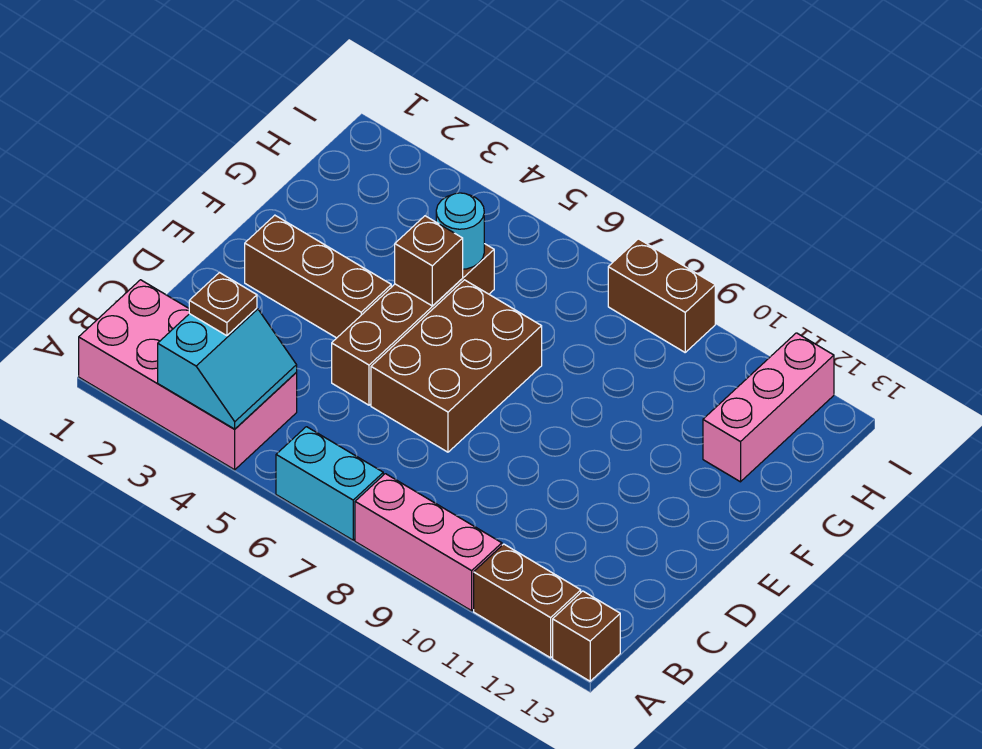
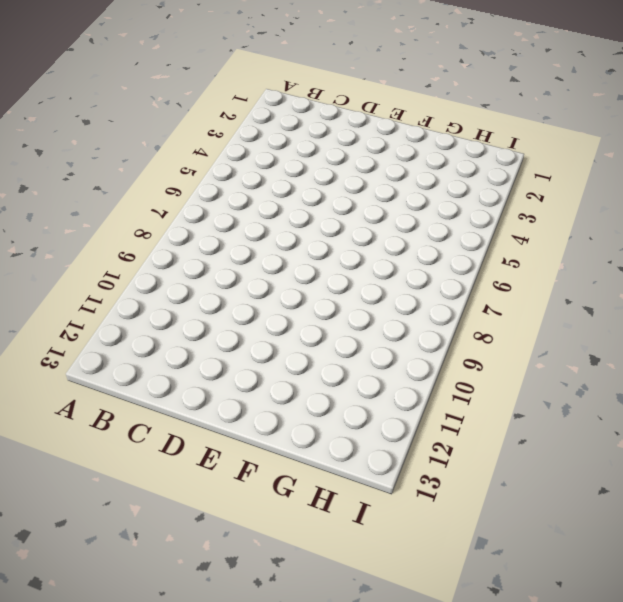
none -> pink 2x4 brick [79,280,297,470]
none -> cyan 1x2 brick [276,427,383,540]
none -> pink 1x3 brick [355,474,502,611]

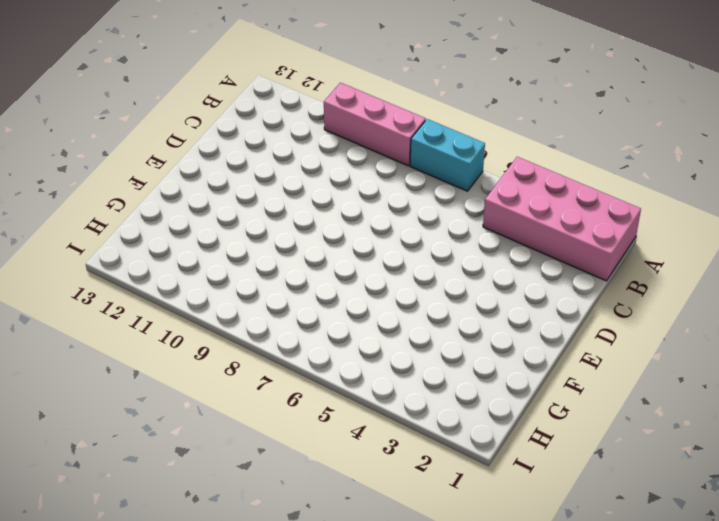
none -> brown 1x2 brick [474,544,581,658]
none -> brown 1x1 brick [553,591,620,681]
none -> brown 1x4 brick [332,244,494,405]

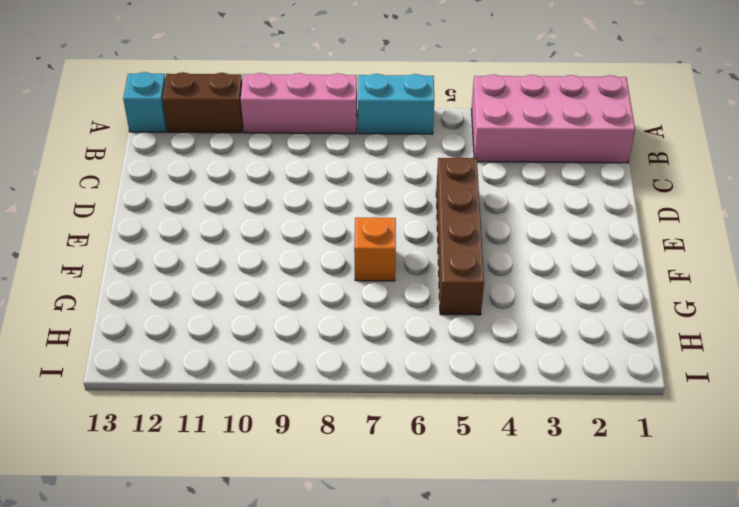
cyan 1x1 brick [123,72,167,132] -> brown 1x1 brick [553,591,620,681]
orange 1x1 brick [354,217,396,281] -> brown 2x3 brick [371,280,542,452]
none -> brown 1x3 brick [245,215,391,338]
none -> pink 1x3 brick [703,333,834,482]
none -> brown 1x2 brick [608,239,715,352]

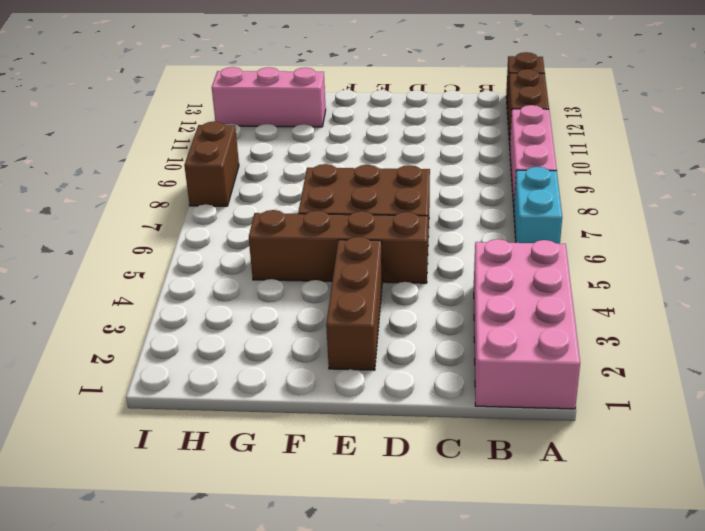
none -> cyan 2x2 slope [158,308,297,429]
none -> brown 1x1 brick [395,216,463,306]
none -> cyan 1x1 round brick [436,193,484,269]

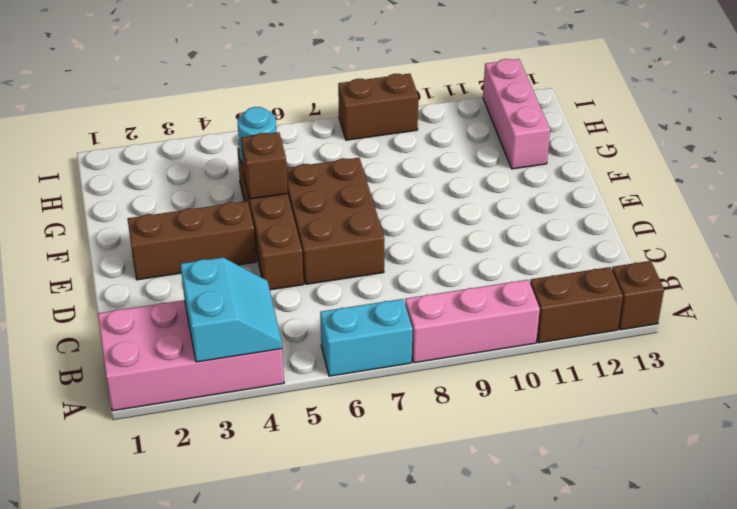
none -> brown 1x1 plate [189,273,257,336]

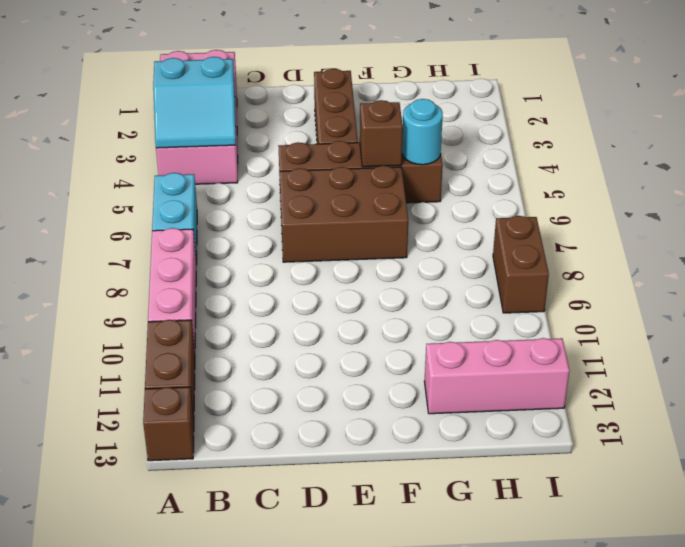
none -> brown 1x1 plate [189,273,257,336]

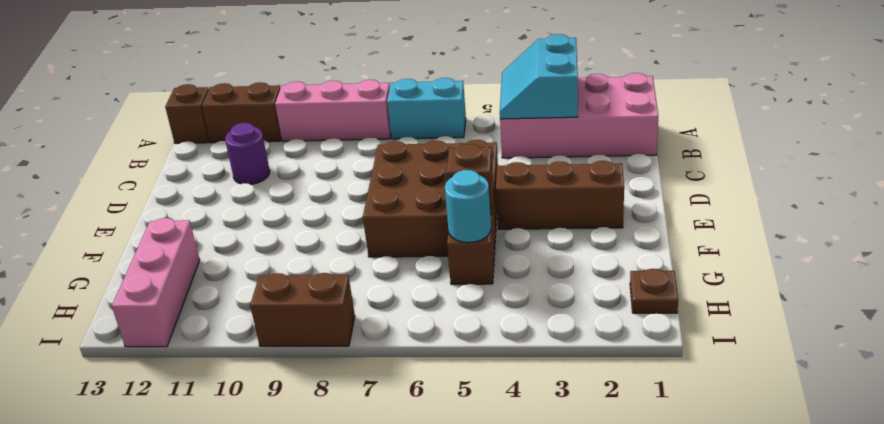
purple 1x1 round brick [225,123,270,184] -> none
brown 1x1 plate [630,269,678,313] -> brown 1x1 plate moved to [189,273,257,336]

